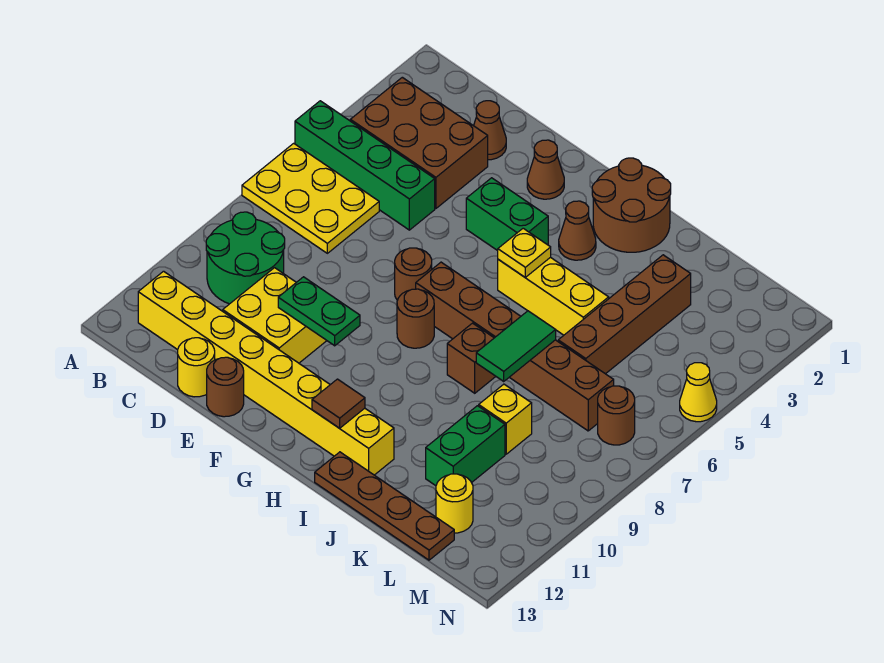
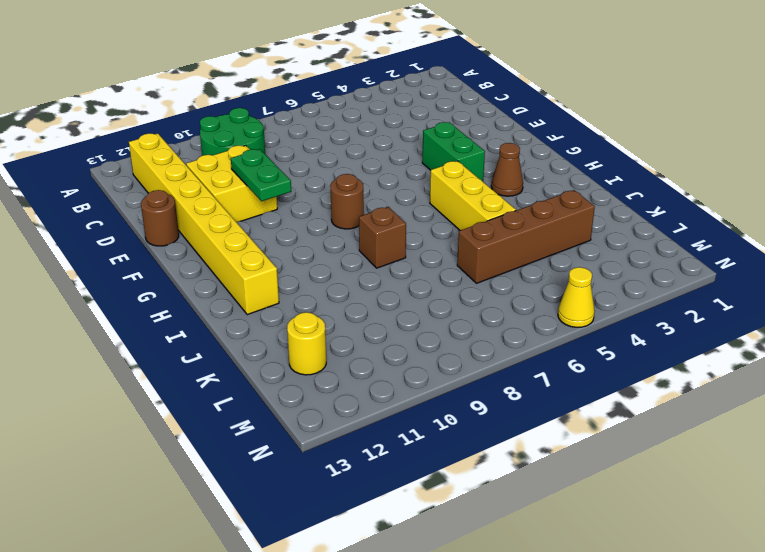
none -> green 1x4 brick [295,101,435,230]
none -> yellow 2x3 plate [242,143,379,253]
none -> brown 2x3 brick [350,77,488,208]

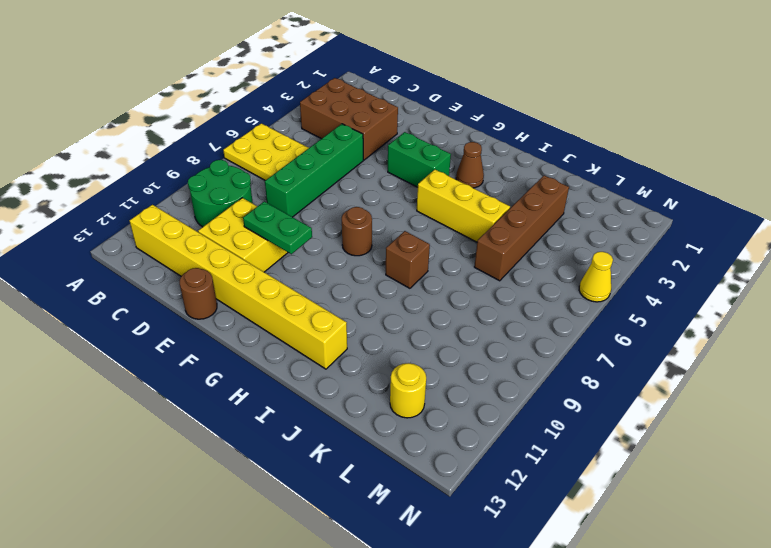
green 1x4 brick [265,124,363,217] -> green 1x4 brick turned to [295,101,435,230]
none -> brown 1x1 cone [474,101,506,160]
none -> yellow 1x1 round brick [178,338,215,397]
none -> brown 1x1 cone [527,140,564,199]

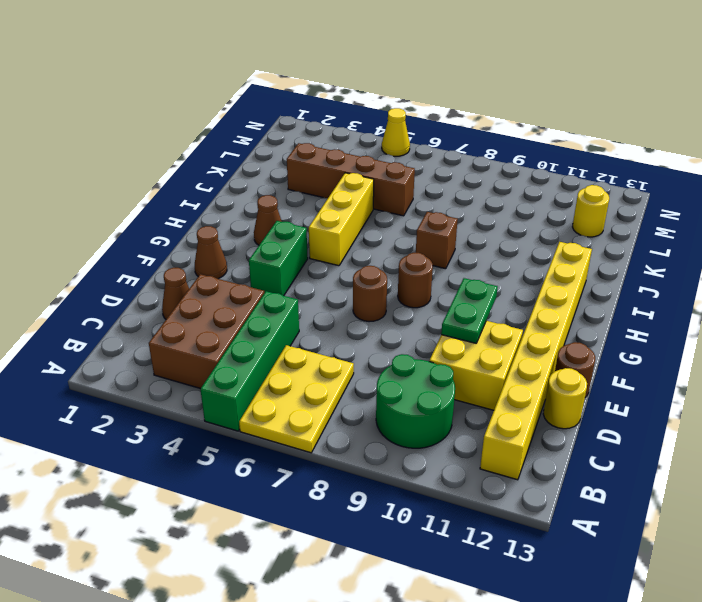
none -> brown 1x6 brick [416,262,614,431]
none -> brown 2x2 round brick [592,158,671,252]
none -> brown 1x4 plate [315,452,454,560]

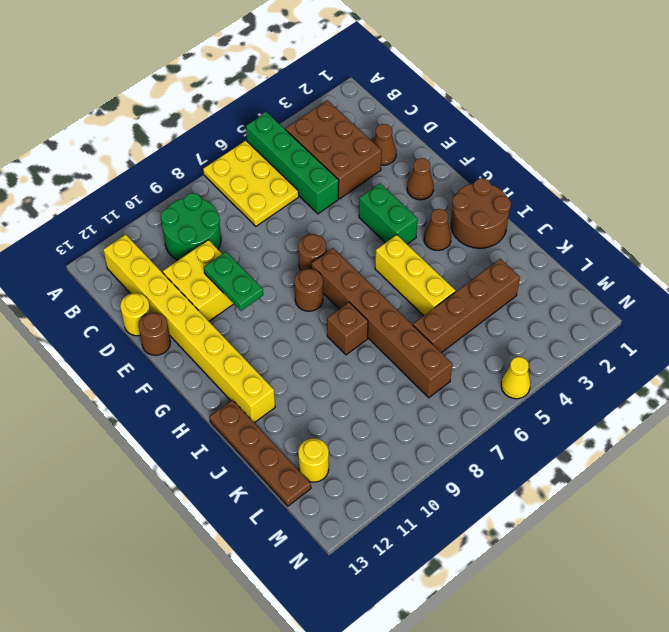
none -> yellow 1x1 brick [479,384,532,454]
none -> green 1x2 brick [426,406,505,486]
none -> brown 1x1 round brick [598,386,635,445]

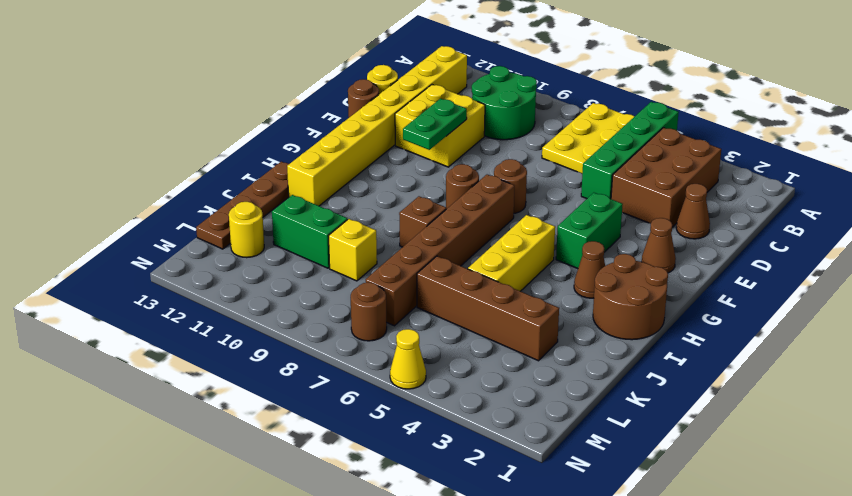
none -> yellow 1x1 plate [498,228,551,277]
none -> brown 1x1 tile [312,379,365,428]
none -> green 1x2 tile [476,311,556,381]

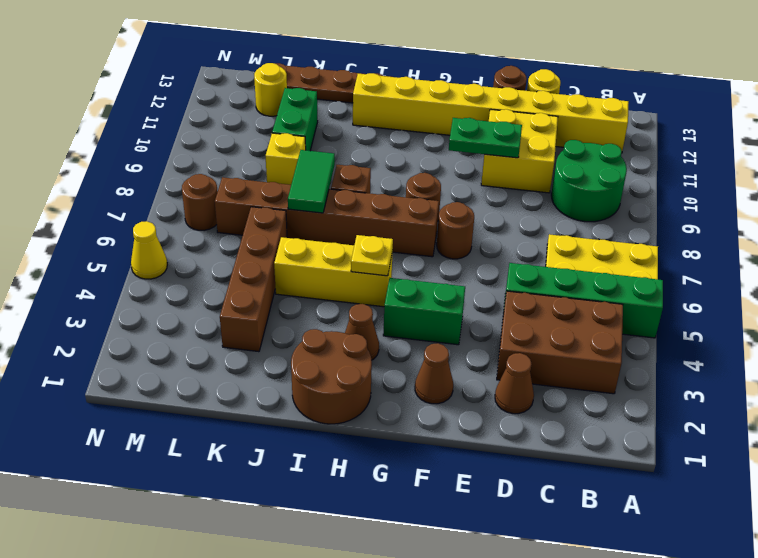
none -> brown 1x1 tile [312,379,365,428]

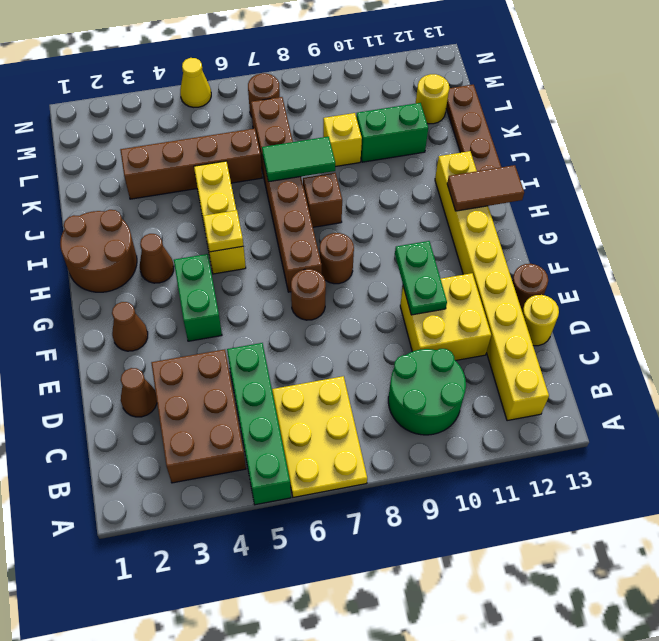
brown 1x2 tile [447,165,524,211] -> brown 1x1 tile [312,379,365,428]

